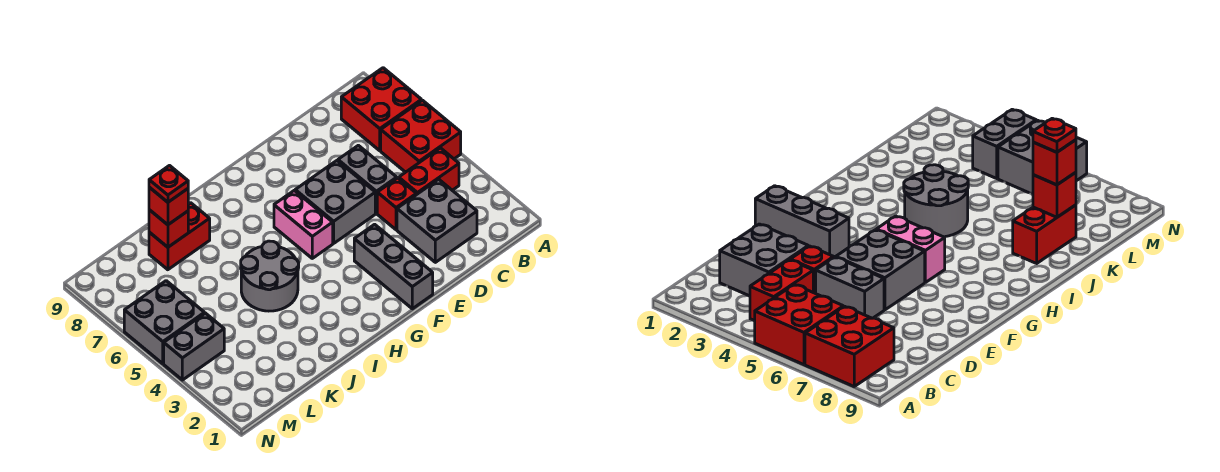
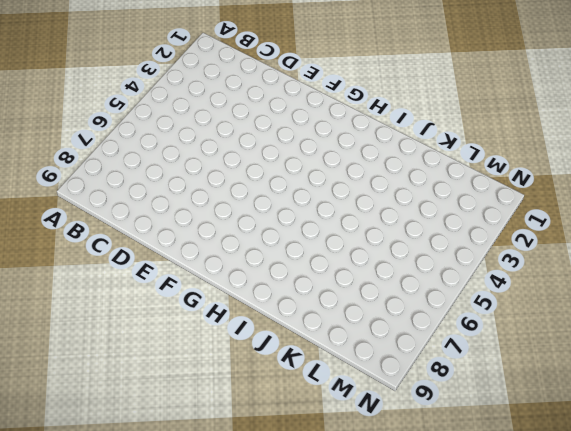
none -> red 2x2 brick [381,100,461,172]
none -> red 2x2 brick [341,68,421,151]
none -> red 1x2 brick [399,148,459,195]

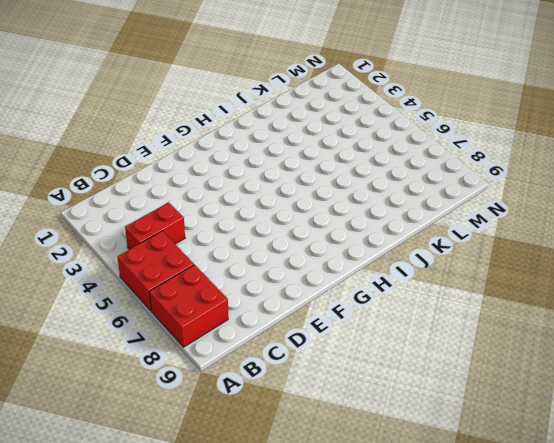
none -> grey 2x2 brick [397,179,477,262]
none -> red 1x1 brick [377,178,416,230]
none -> grey 1x2 brick [338,145,397,213]

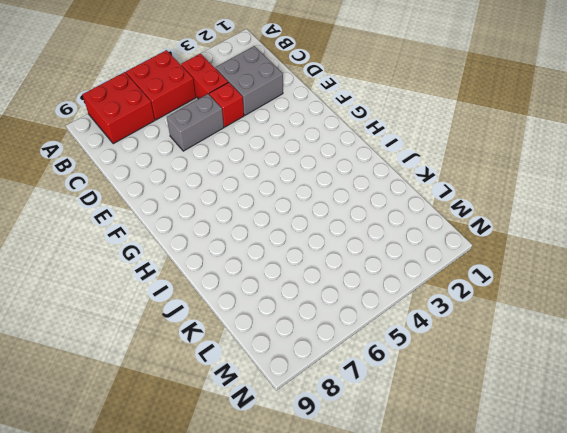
none -> grey 2x2 brick [295,161,375,243]
none -> grey 1x3 brick [354,224,433,309]
none -> pink 1x2 brick [274,191,333,258]

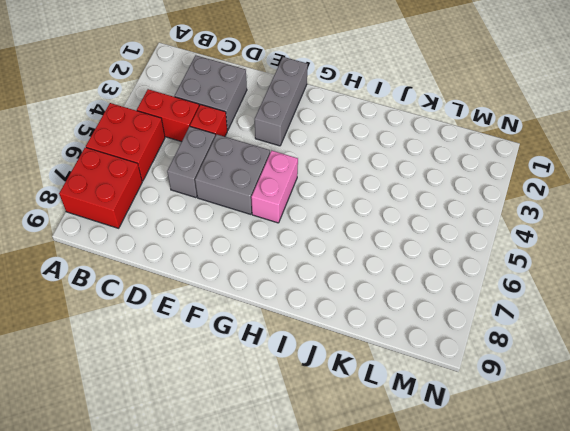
none -> grey 2x2 round brick [241,241,299,311]
none -> red 1x2 brick [149,203,210,270]
none -> grey 1x2 brick [164,313,224,380]

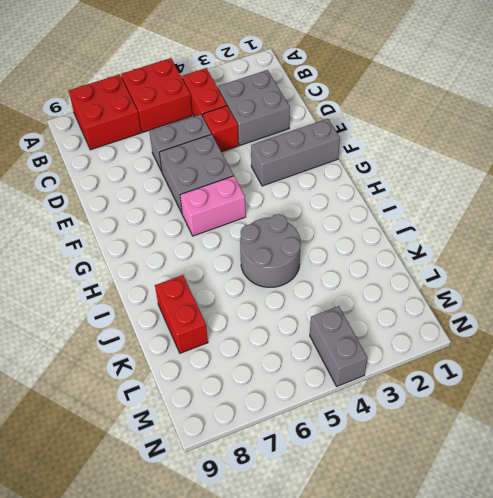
none -> grey 2x2 brick [124,281,205,364]
none -> red 1x1 brick [149,210,188,247]
none -> red 1x1 brick [149,187,188,225]

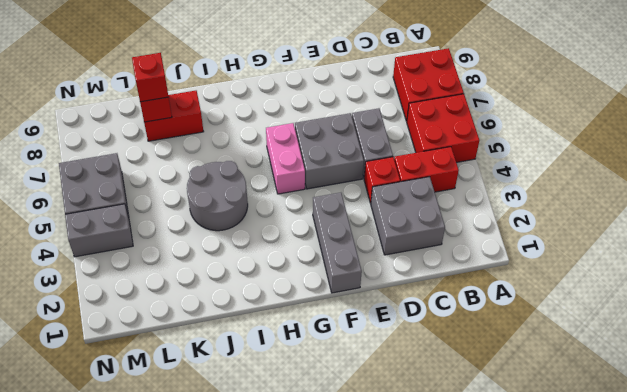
none -> red 1x1 plate [149,166,188,202]

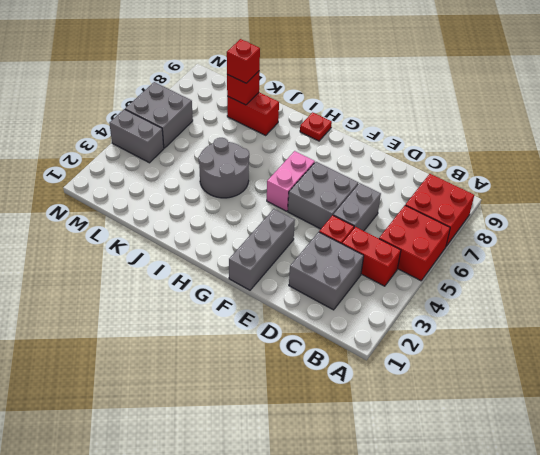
red 1x1 plate [300,112,332,141] -> red 1x1 plate moved to [149,166,188,202]

